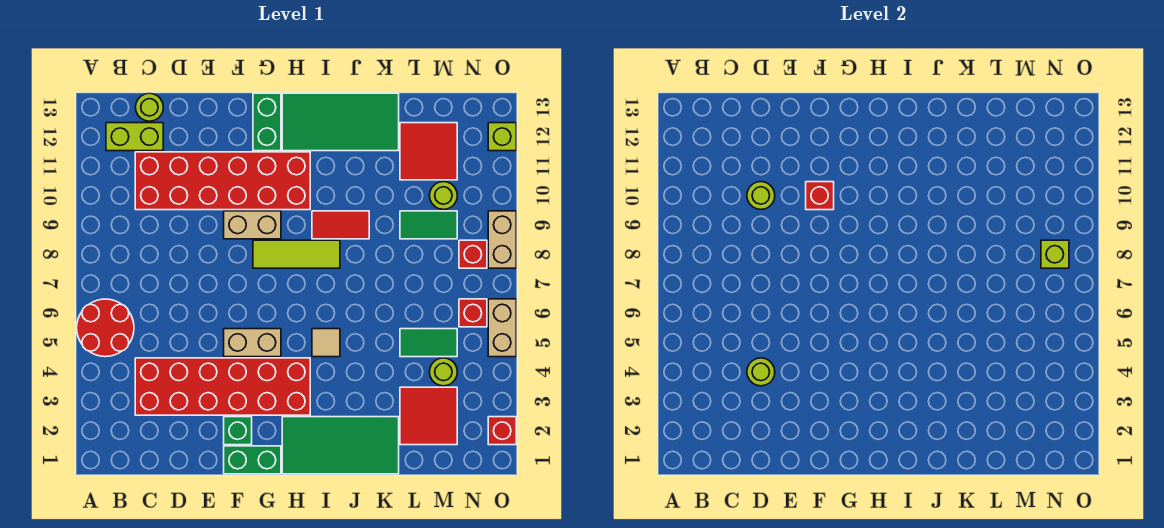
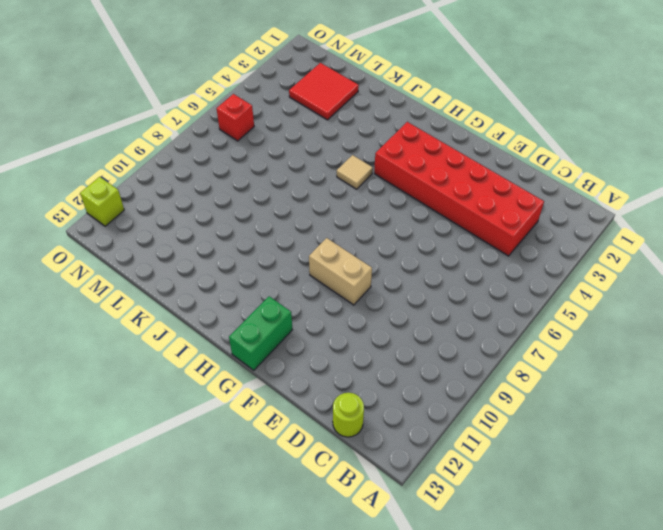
none -> red 2x2 round brick [77,299,134,357]
none -> lime 1x2 brick [106,123,163,151]
none -> red 2x6 brick [135,152,310,210]
none -> green 1x2 brick [224,446,281,474]

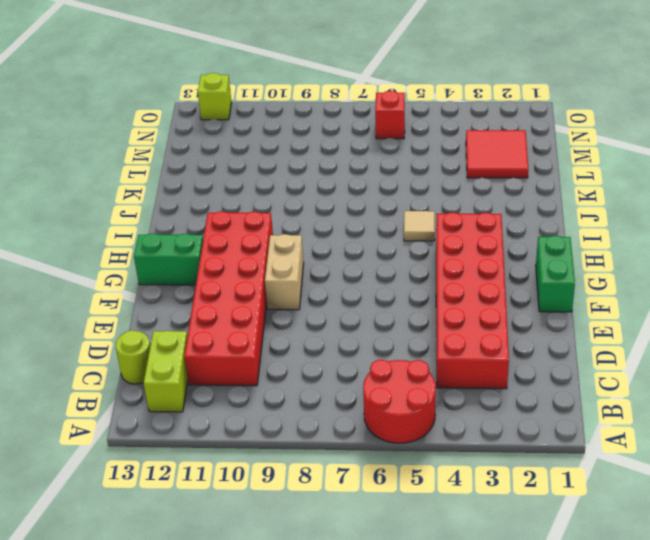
none -> green 1x1 brick [224,417,252,445]
none -> tan 1x2 brick [224,329,281,357]
none -> lime 1x3 tile [253,240,340,268]
none -> green 2x4 tile [282,417,399,474]

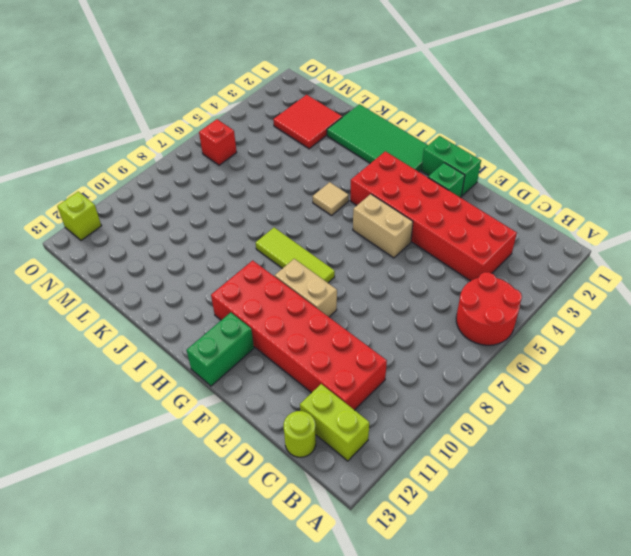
none -> green 2x4 tile [282,93,399,151]
none -> red 1x2 tile [312,211,369,239]
none -> green 1x2 tile [400,329,457,357]
none -> green 1x2 tile [400,211,457,239]

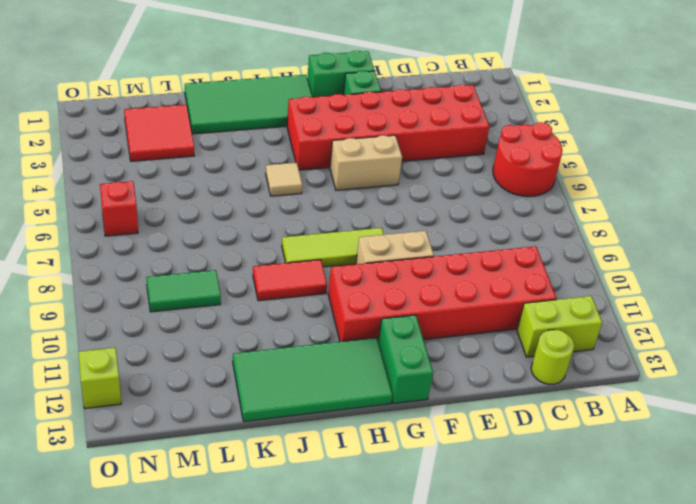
none -> green 1x2 tile [400,329,457,357]
none -> red 2x2 tile [400,123,457,180]
none -> lime 1x1 round brick [430,358,457,386]
none -> lime 1x1 round brick [430,182,457,209]

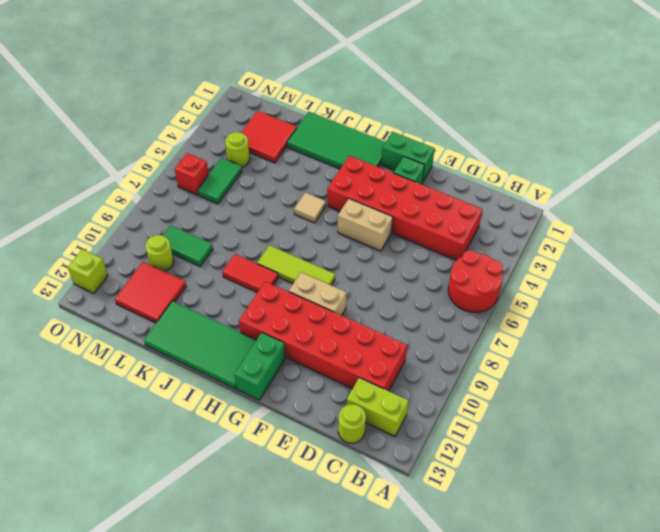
green 1x2 tile [198,158,242,204] -> green 1x2 tile turned to [400,329,457,357]
none -> red 1x1 brick [459,240,487,268]
none -> red 1x1 brick [488,417,516,445]
none -> tan 1x2 brick [488,299,516,357]
none -> tan 1x2 brick [488,211,516,268]

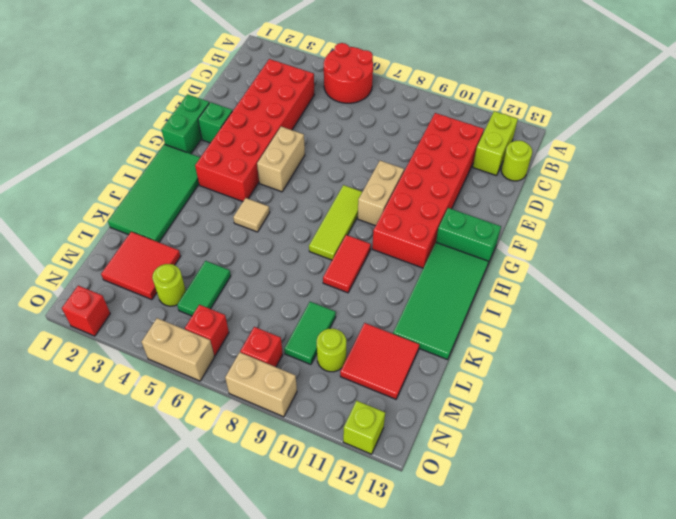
none -> lime 1x1 round brick [747,358,775,386]
none -> lime 1x1 round brick [747,182,775,209]
none -> red 1x1 brick [806,182,834,210]
none -> lime 1x1 brick [1041,240,1069,268]

